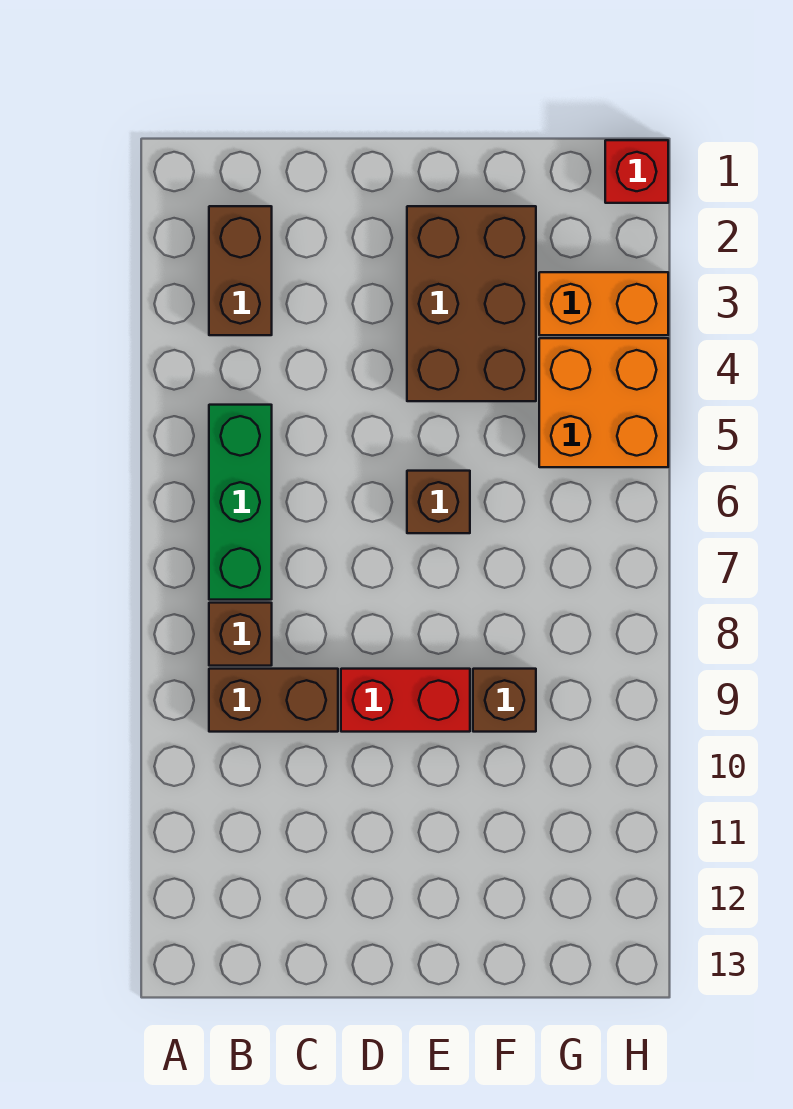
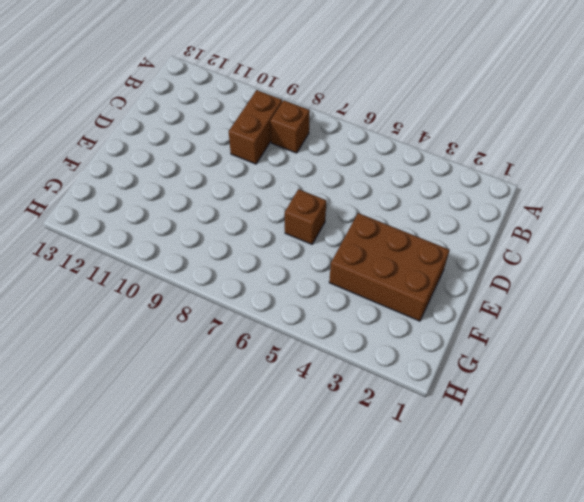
none -> brown 1x2 brick [209,206,272,335]
none -> green 1x3 brick [209,405,272,600]

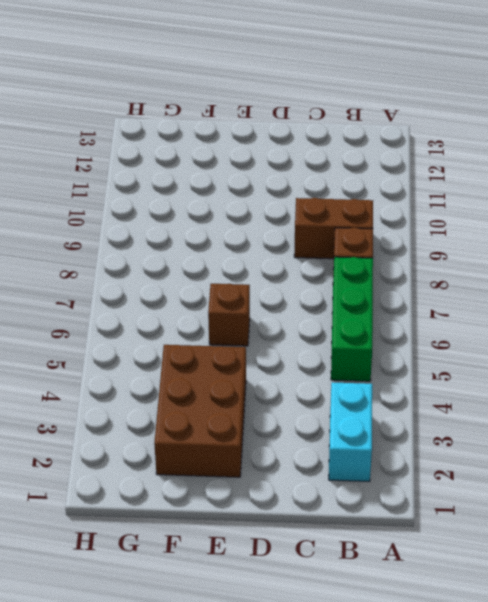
cyan 1x2 brick [329,382,372,482] -> brown 1x2 brick [209,206,272,335]
none -> red 1x2 brick [341,669,470,732]
none -> brown 1x1 brick [473,669,536,732]

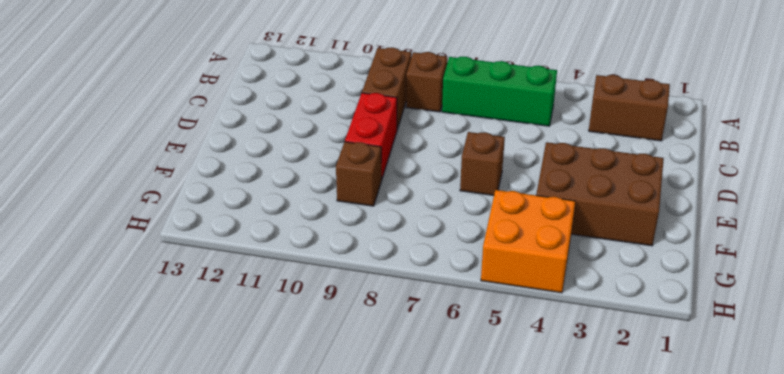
none -> orange 1x2 brick [539,272,668,335]
none -> red 1x1 brick [605,140,668,203]

